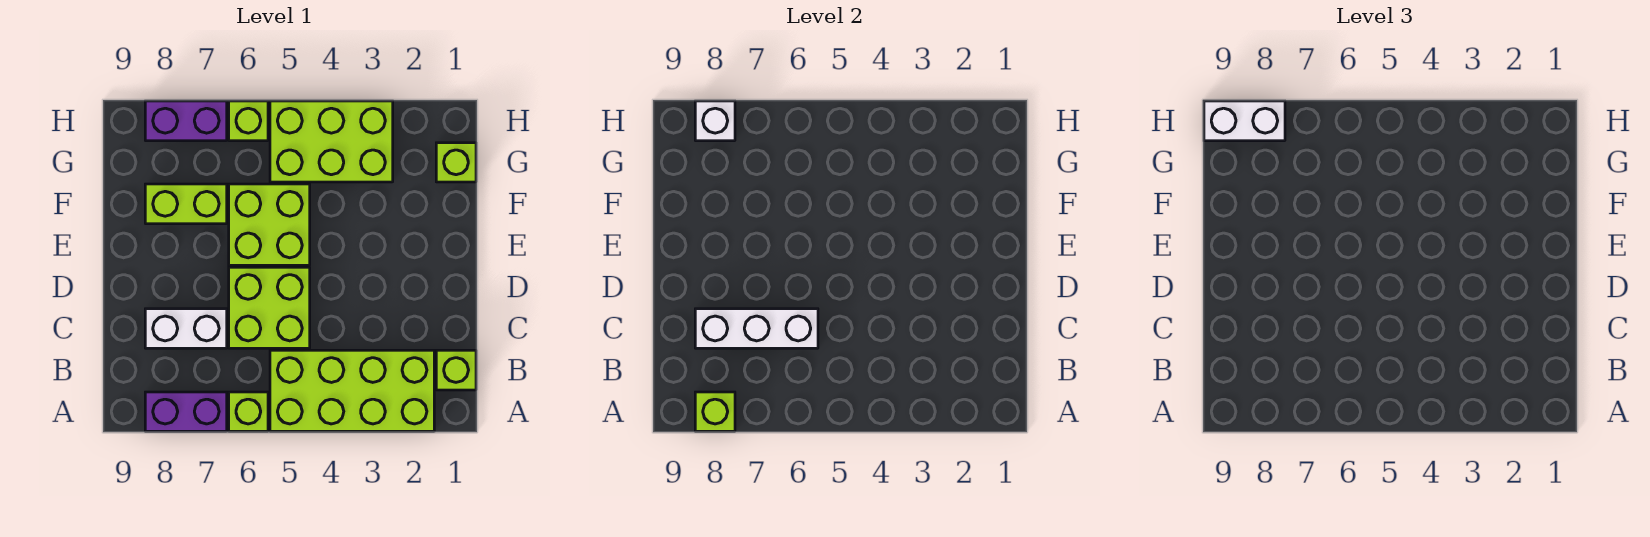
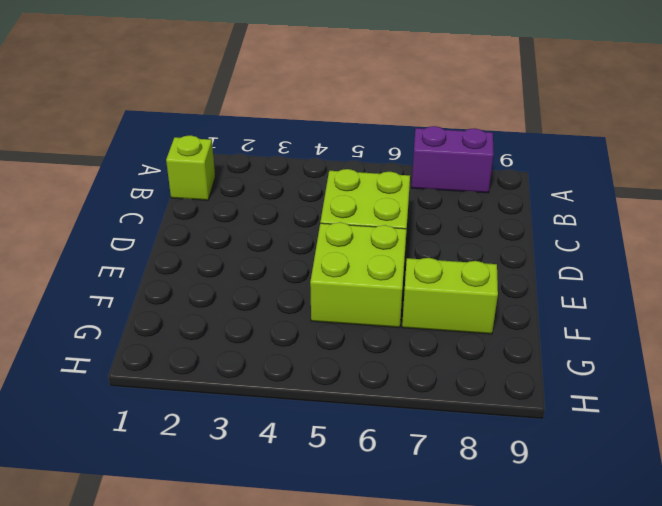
none -> lime 2x4 brick [270,350,434,431]
none -> lime 1x1 brick [229,392,268,431]
none -> white 1x2 brick [145,309,227,348]

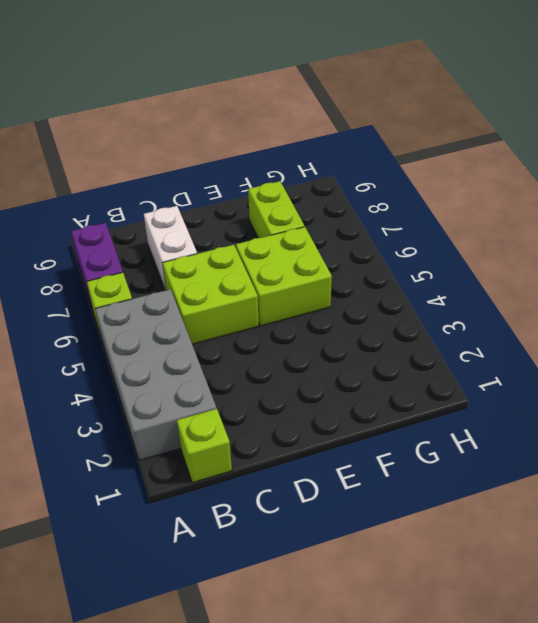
grey 2x4 brick [95,289,216,460] -> lime 2x4 brick [270,350,434,431]
none -> lime 1x1 brick [436,143,476,182]
none -> lime 2x3 brick [270,101,393,182]
none -> lime 1x1 brick [229,101,268,141]

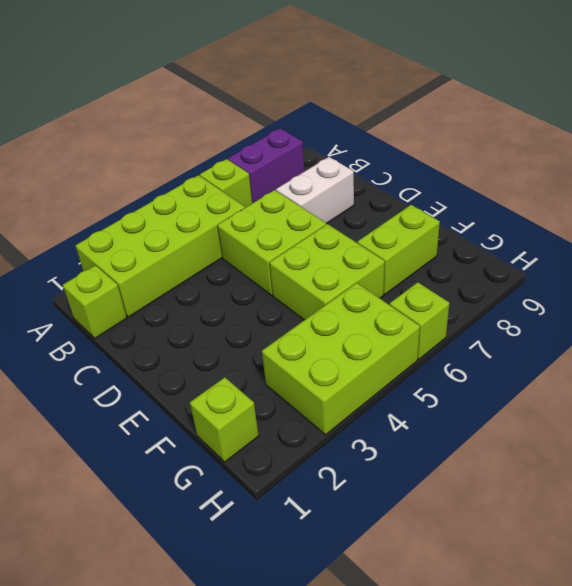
none -> purple 1x2 brick [145,101,227,141]
none -> lime 1x1 brick [695,392,735,431]
none -> white 1x3 brick [695,309,818,348]

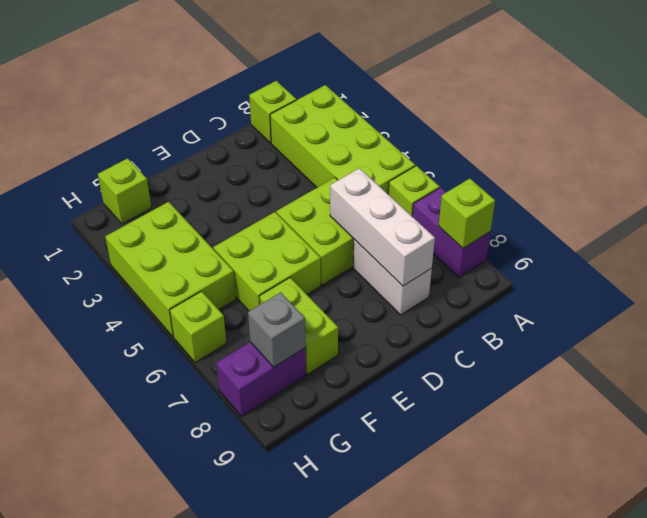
purple 1x2 brick [216,342,306,416] -> purple 1x2 brick turned to [145,101,227,141]
grey 1x1 brick [248,292,306,367] -> none
none -> white 1x1 brick [695,101,735,141]
none -> white 1x2 brick [1204,101,1285,141]

